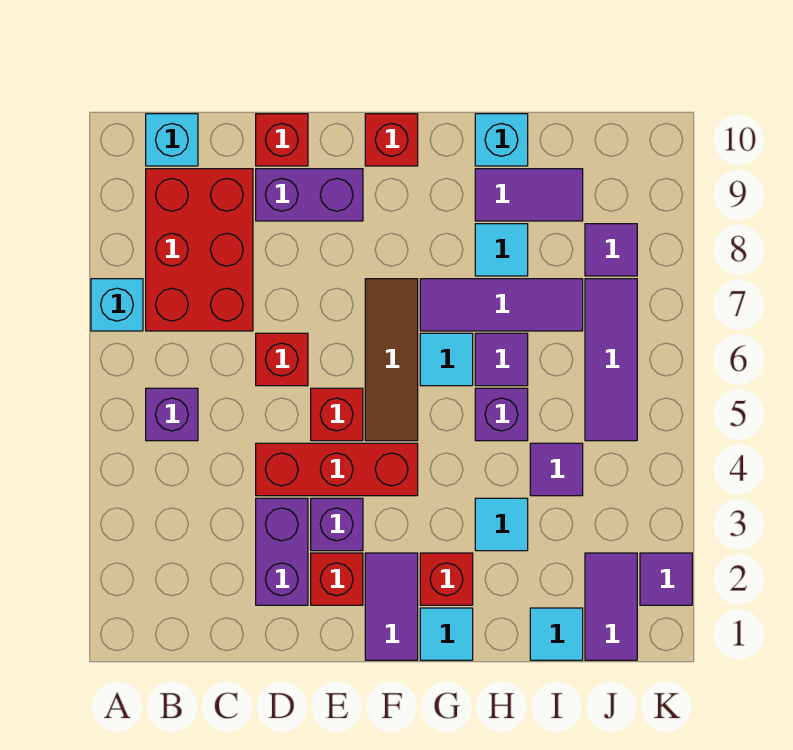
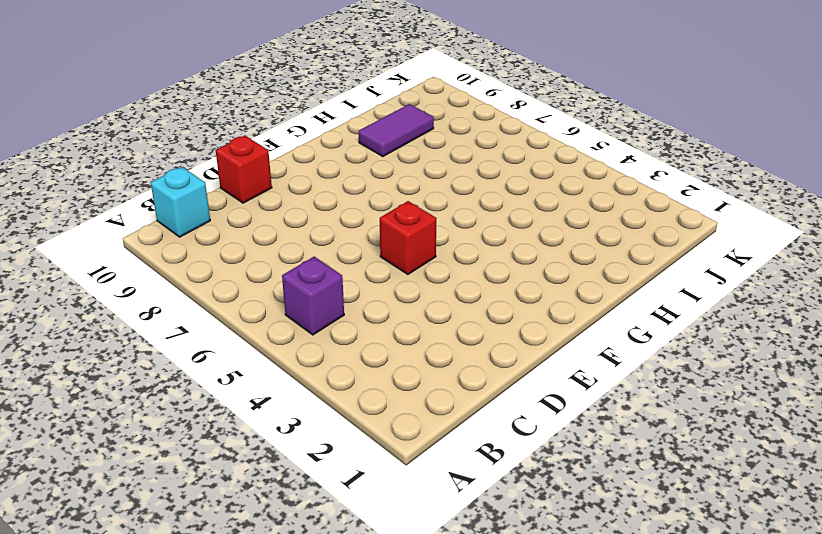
none -> cyan 1x1 brick [91,279,143,331]
none -> red 2x3 brick [146,169,253,331]
none -> purple 1x2 brick [256,498,308,605]
none -> red 1x3 brick [256,443,418,496]

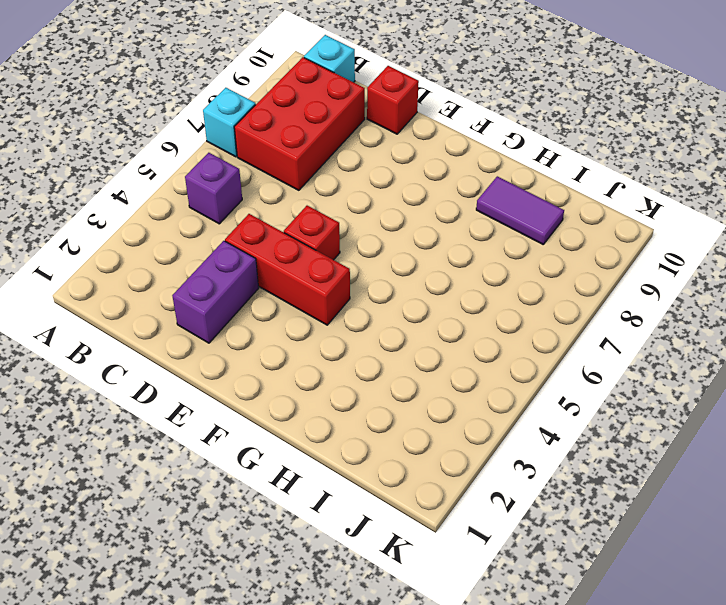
none -> red 1x1 brick [256,333,308,386]
none -> purple 1x2 brick [256,169,363,221]
none -> red 1x1 brick [311,553,363,605]
none -> purple 1x1 brick [311,498,363,551]

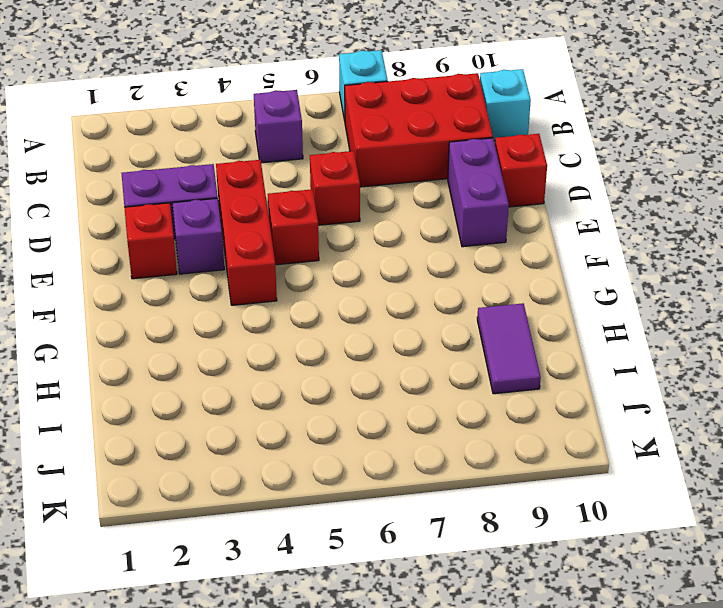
none -> purple 1x2 tile [365,553,418,660]
none -> brown 1x3 tile [365,279,418,441]
none -> red 1x1 brick [365,114,418,166]
none -> cyan 1x1 tile [420,608,473,660]

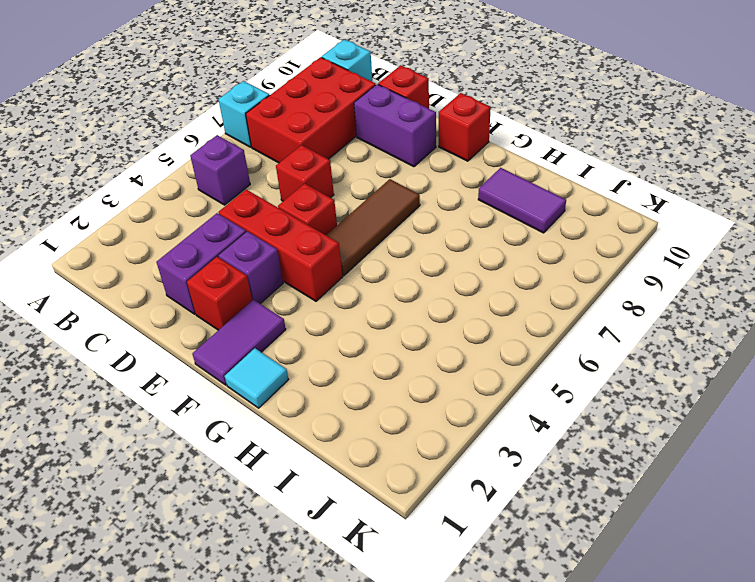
none -> red 1x1 brick [420,553,473,605]
none -> cyan 1x1 tile [420,333,473,386]
none -> purple 1x3 tile [420,279,583,331]
none -> cyan 1x1 tile [475,498,528,551]

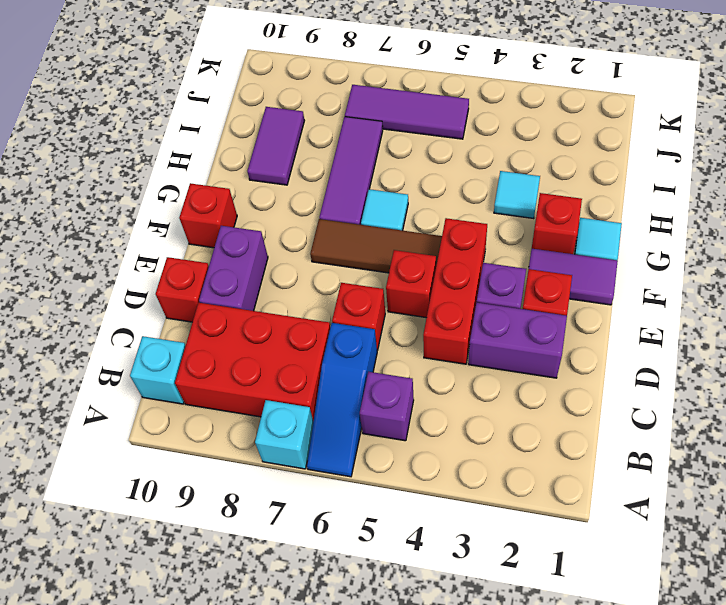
blue 1x3 slope [307,323,377,477] -> none
none -> purple 1x1 brick [475,388,528,441]
none -> purple 1x1 tile [475,333,528,386]
none -> cyan 1x1 tile [475,224,528,276]
none -> cyan 1x1 brick [475,114,528,166]

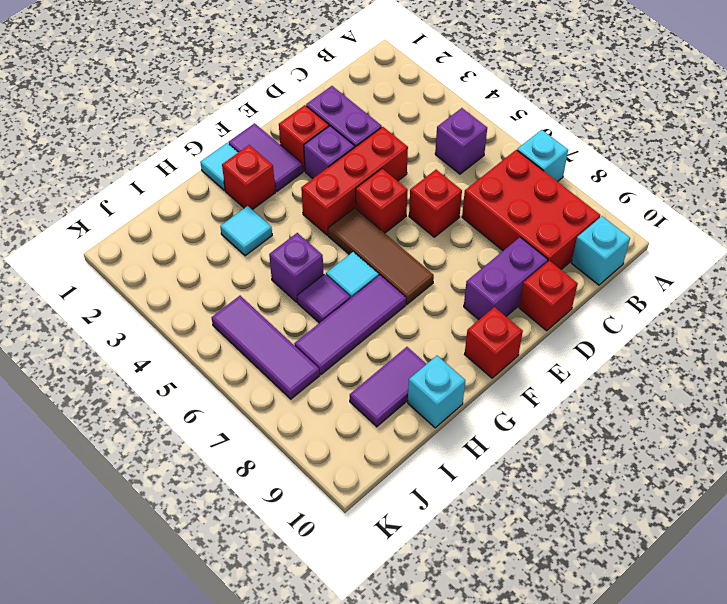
none -> cyan 1x1 tile [475,224,528,276]
none -> cyan 1x1 tile [530,608,583,660]
none -> purple 1x1 tile [530,443,583,496]
none -> purple 1x2 tile [585,553,637,660]

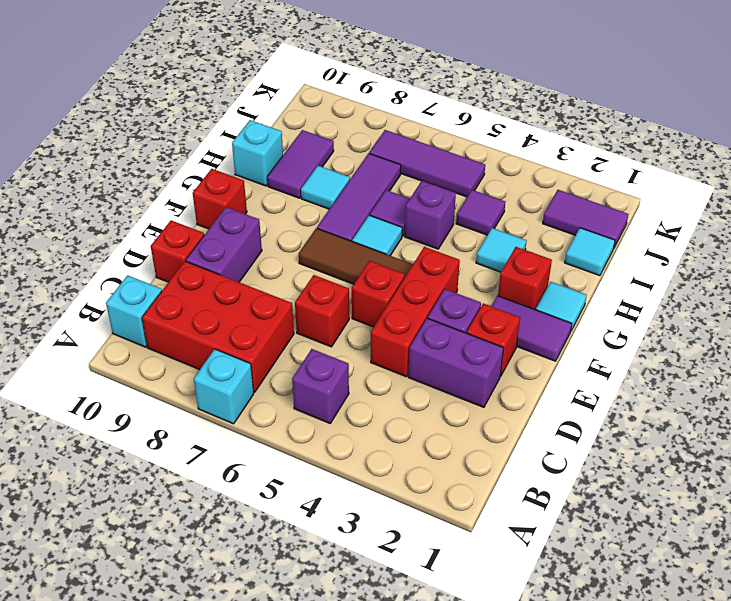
none -> purple 1x1 tile [585,224,637,276]
none -> purple 1x1 tile [640,553,692,605]

